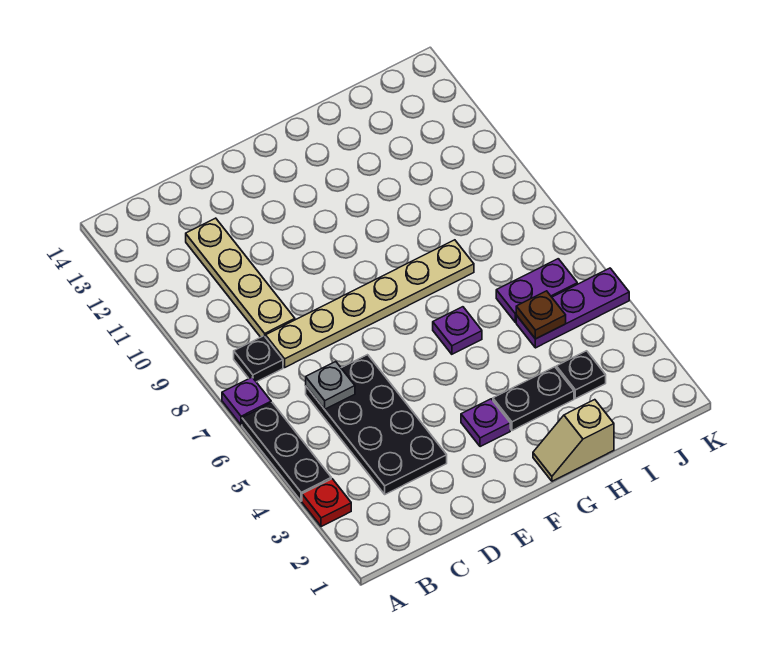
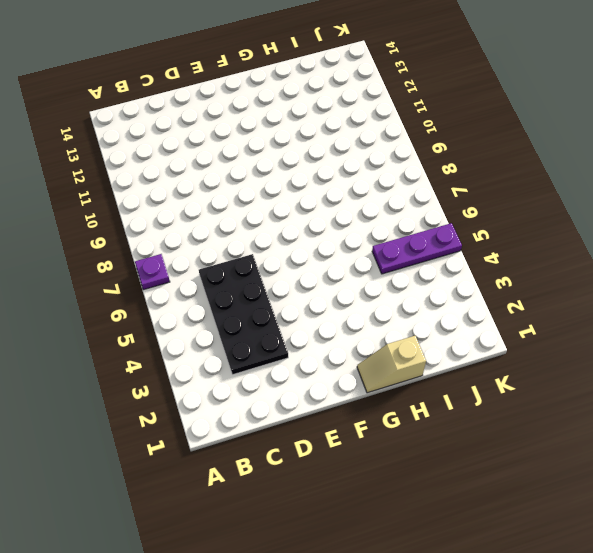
none -> red 1x1 plate [302,479,351,527]
none -> black 1x3 plate [242,403,331,501]
none -> black 1x1 plate [234,336,283,382]

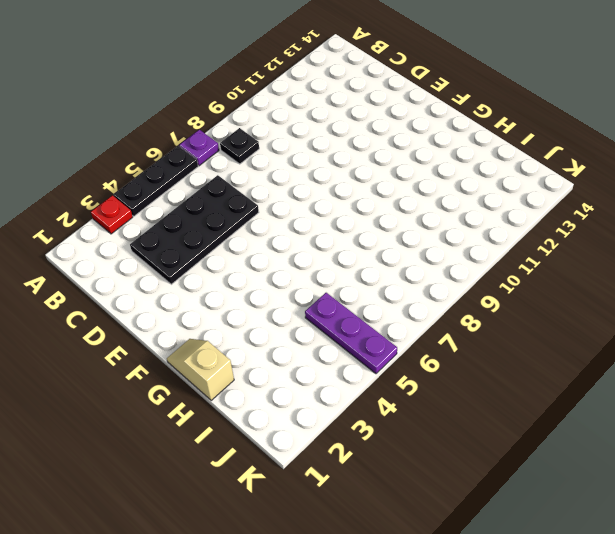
none -> tan 1x6 plate [266,240,474,367]
none -> tan 1x4 plate [186,218,295,337]
none -> purple 1x1 plate [461,399,510,447]

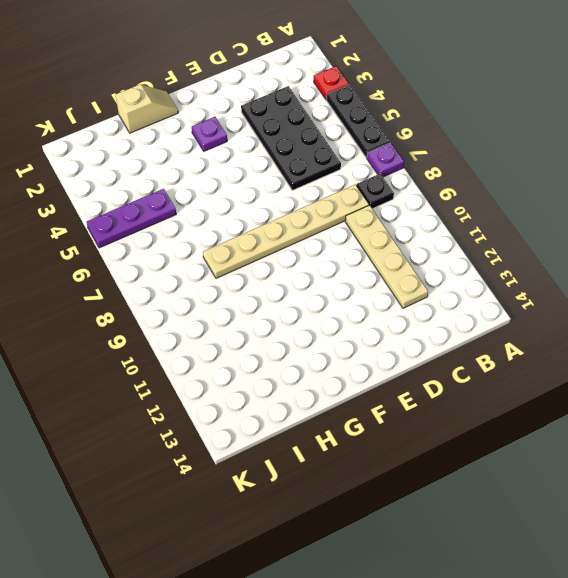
none -> black 1x2 plate [493,367,574,431]
none -> purple 1x1 plate [433,307,482,354]
none -> black 1x1 plate [556,351,606,399]

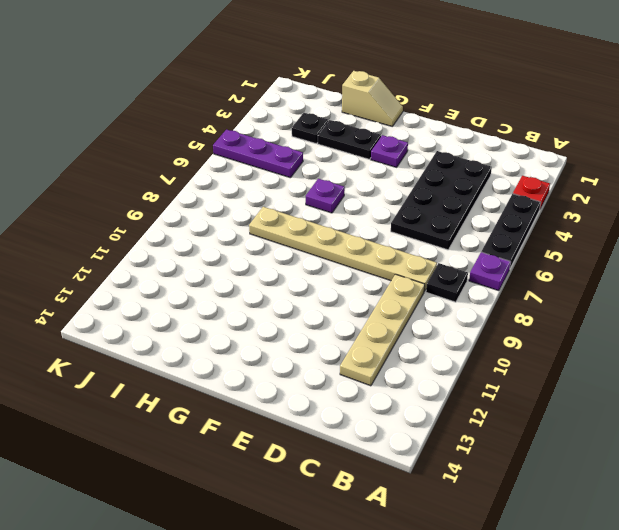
none -> purple 1x2 plate [496,259,577,322]
none -> grey 1x1 plate [306,362,355,409]
none -> brown 1x1 plate [516,291,566,339]

